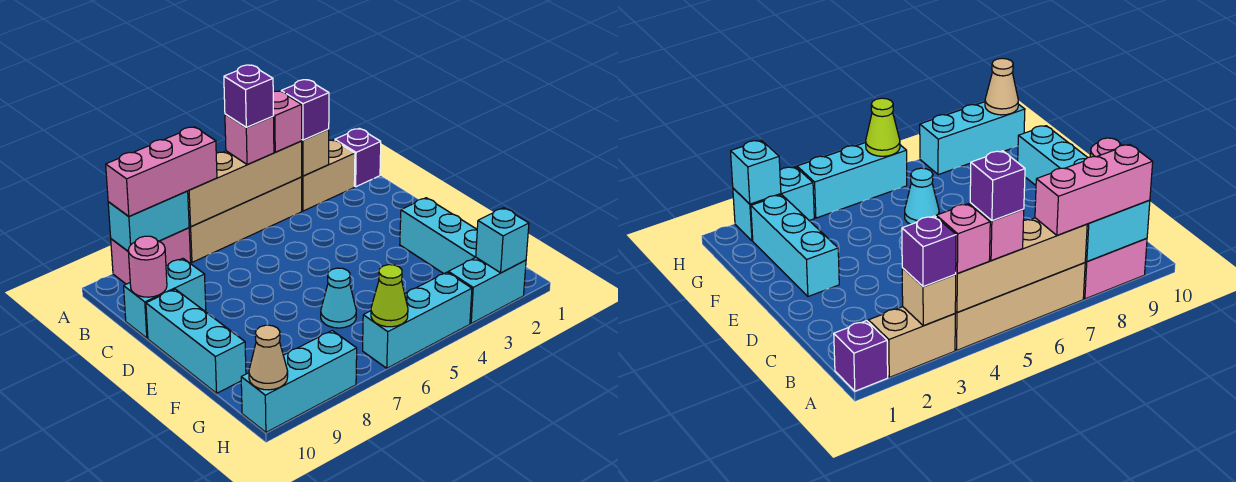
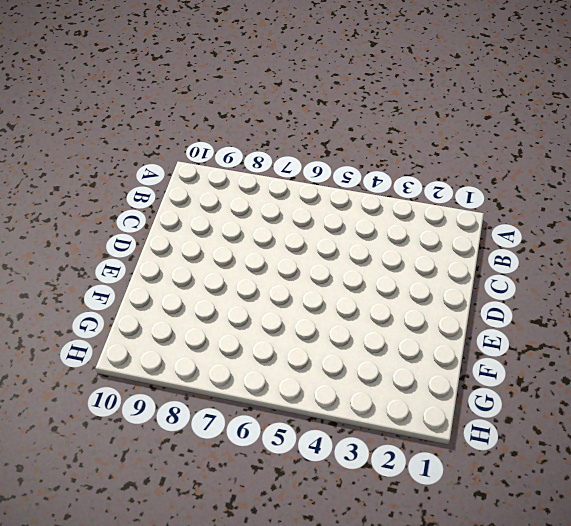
none -> purple 1x1 brick [335,128,381,187]
none -> tan 1x2 brick [302,140,355,211]
none -> tan 1x4 brick [189,177,302,262]

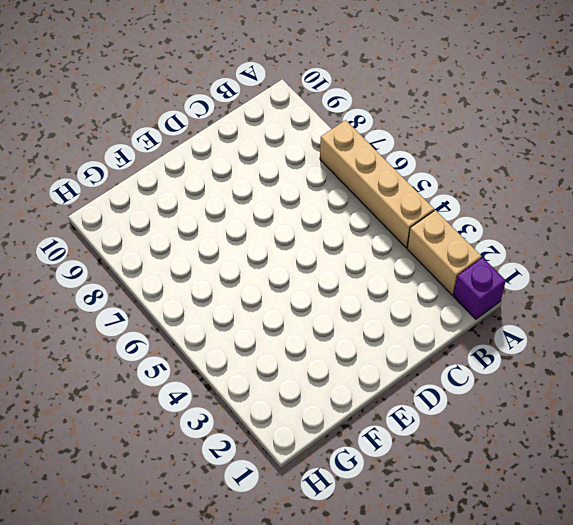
none -> pink 1x2 brick [111,228,191,284]
none -> cyan 1x2 brick [124,258,206,338]
none -> cyan 1x3 brick [146,289,246,393]

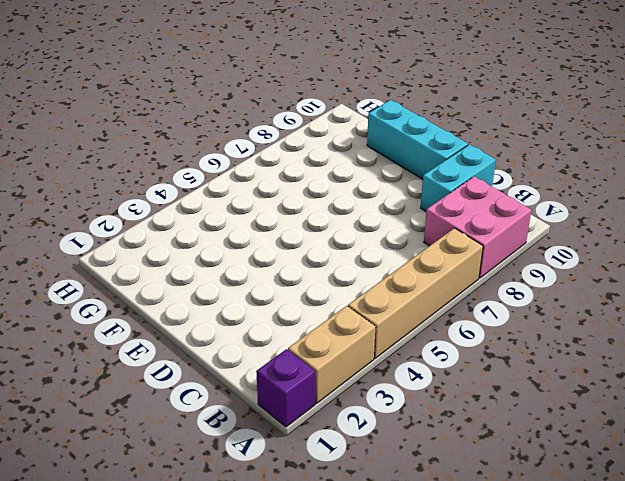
pink 2x2 brick [424,176,531,278] -> pink 1x2 brick [111,228,191,284]
none -> cyan 1x3 brick [400,198,477,274]
none -> cyan 1x1 cone [321,268,356,328]
none -> cyan 1x2 brick [448,258,526,323]

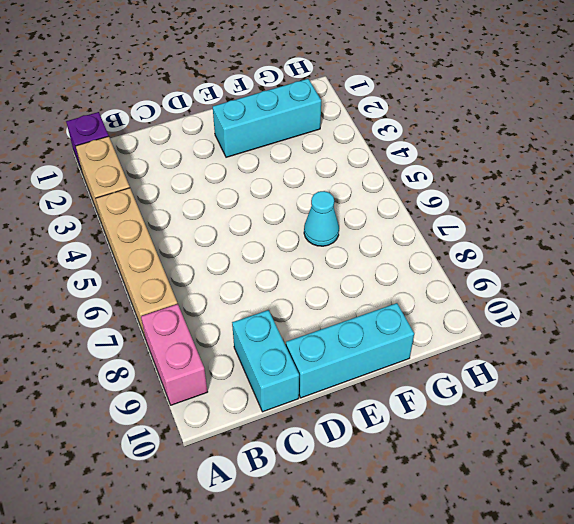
none -> cyan 1x2 brick [448,258,526,323]
none -> cyan 1x3 brick [363,272,472,368]
none -> cyan 1x3 brick [241,331,357,432]

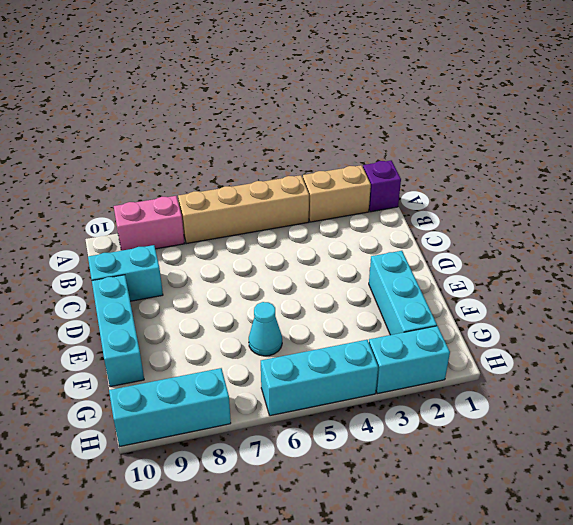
none -> tan 1x1 brick [302,129,329,176]
none -> tan 1x4 brick [188,141,302,227]
none -> cyan 1x2 brick [108,191,189,251]

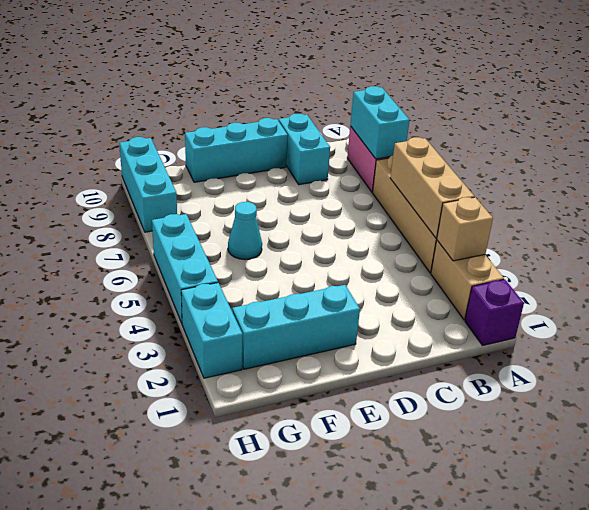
tan 1x3 brick [390,137,474,238] -> tan 1x4 brick [188,141,302,227]
none -> pink 1x1 round brick [128,236,167,297]
none -> cyan 1x1 brick [476,208,529,273]
none -> lime 1x1 cone [371,265,408,327]

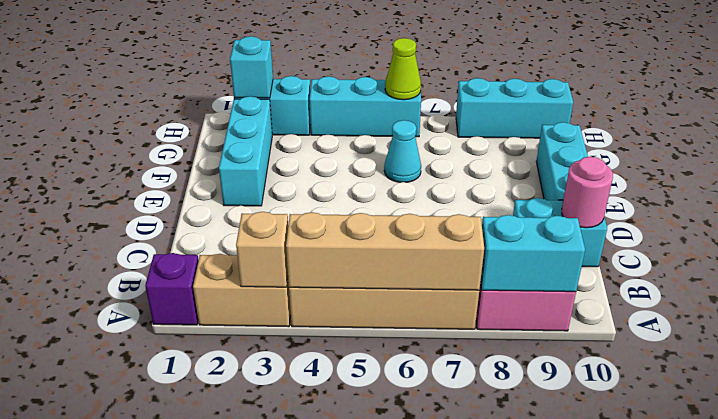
none -> tan 1x1 cone [249,325,288,390]
none -> purple 1x1 brick [281,80,329,140]
none -> pink 1x1 brick [273,91,302,152]

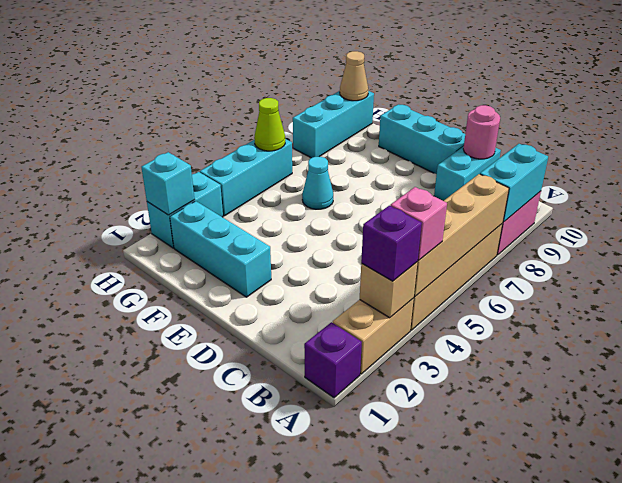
none -> pink 1x1 brick [225,114,274,165]
none -> pink 1x3 brick [106,127,217,216]
none -> purple 1x1 brick [224,65,274,127]

